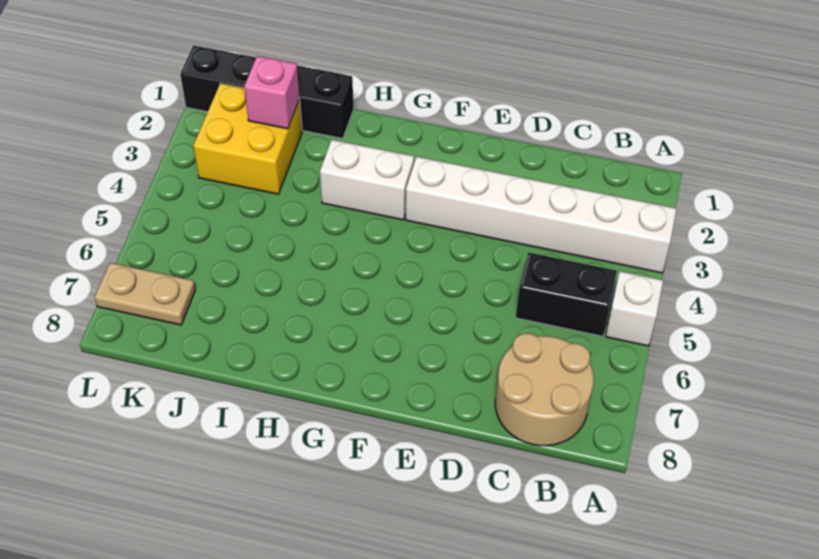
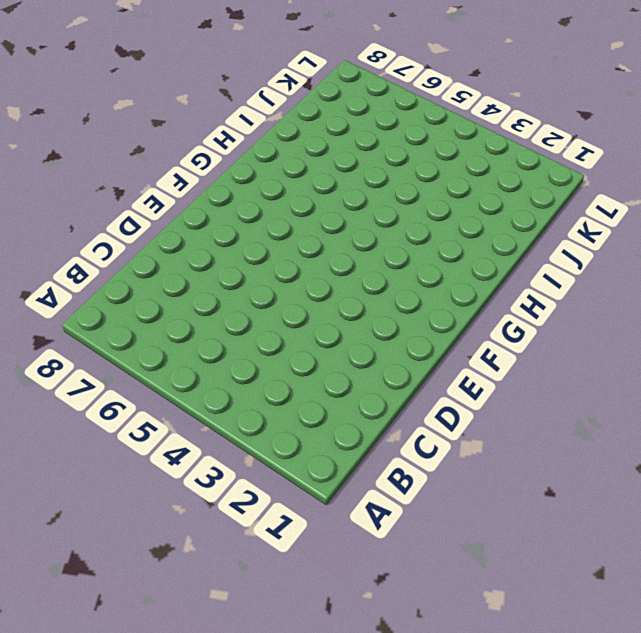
none -> white 1x6 brick [406,157,677,273]
none -> white 1x1 brick [606,271,663,346]

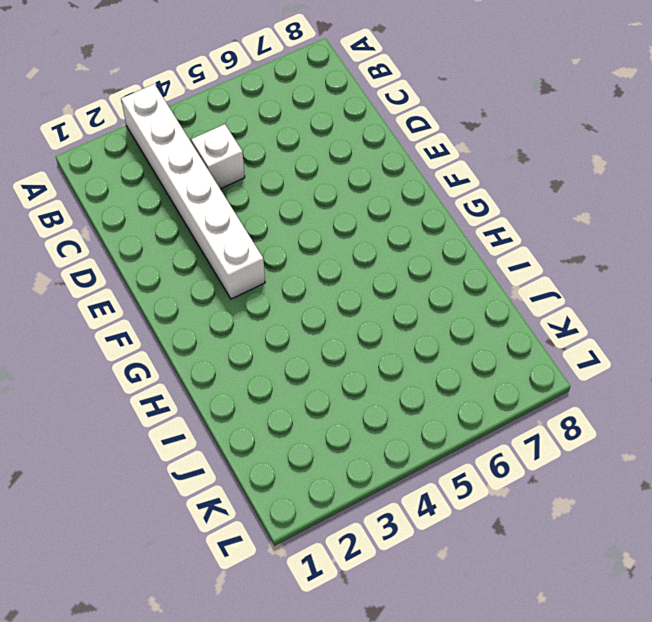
white 1x1 brick [191,124,245,189] -> white 1x1 brick moved to [606,271,663,346]
none -> black 1x2 brick [516,252,617,336]
none -> tan 2x2 round brick [495,333,594,446]

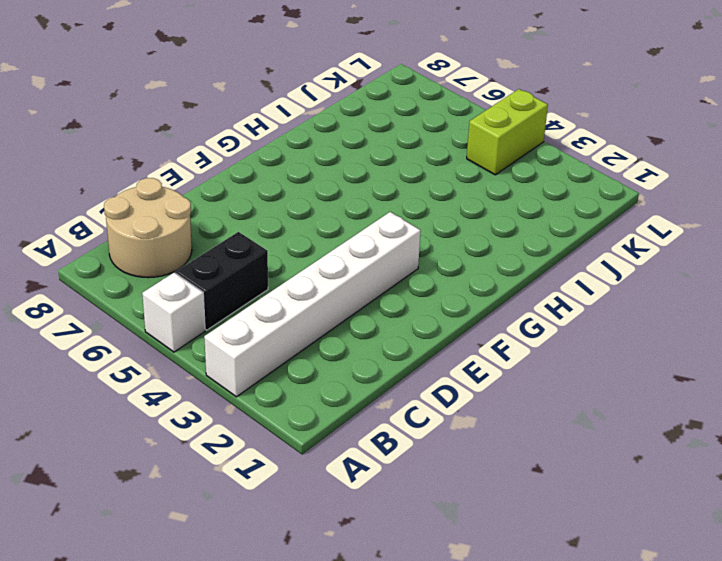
lime 1x2 brick [467,89,548,175] -> none
none -> white 1x2 brick [320,140,414,220]
none -> black 1x4 brick [180,46,354,139]

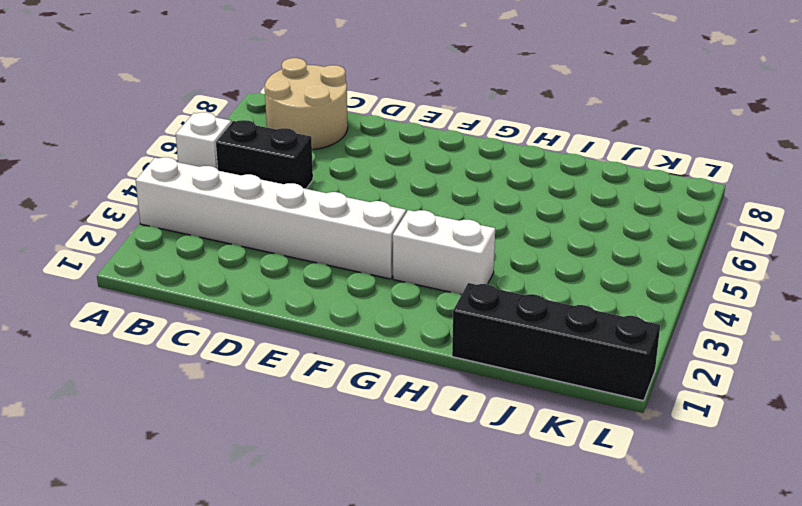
none -> yellow 2x2 brick [193,84,302,194]
none -> tan 1x2 plate [95,263,195,325]

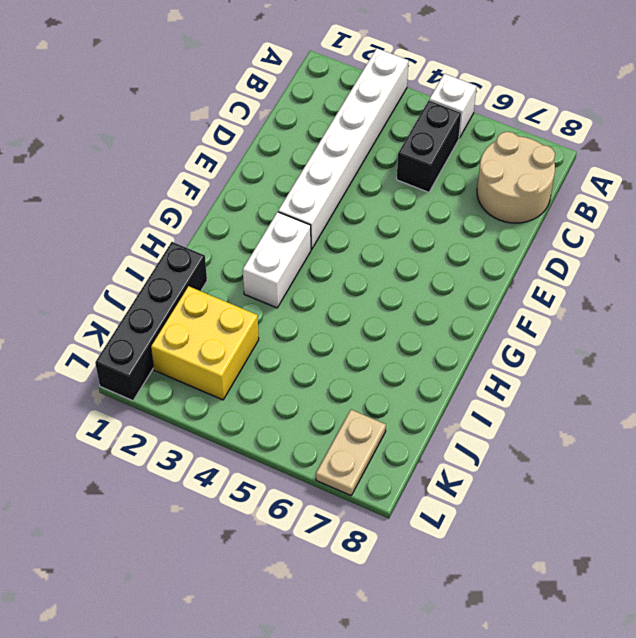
none -> pink 1x1 brick [244,56,300,129]

